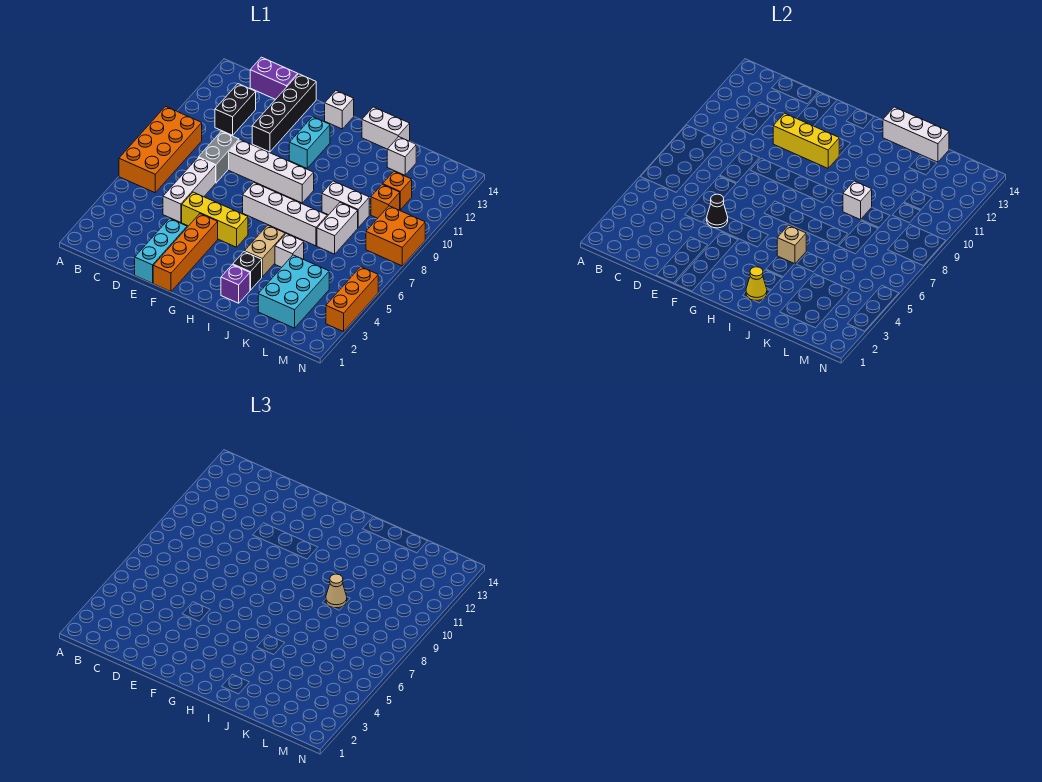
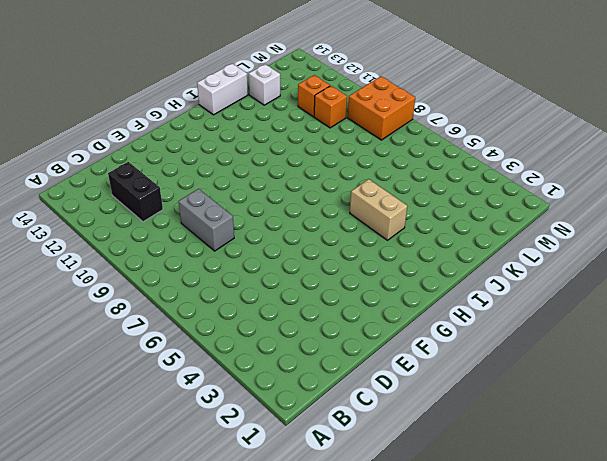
none -> orange 2x4 brick [119,107,202,193]
none -> purple 1x2 brick [250,57,298,99]
none -> white 1x3 brick [163,158,216,222]
none -> cyan 1x3 brick [135,218,187,283]

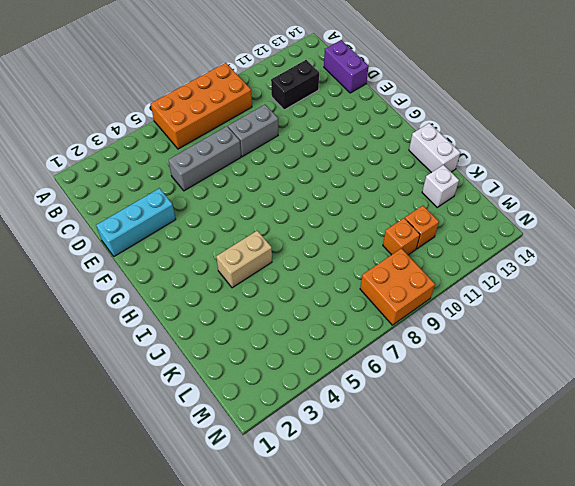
grey 1x3 brick [168,126,241,191] -> white 1x3 brick [163,158,216,222]
none -> yellow 1x3 brick [182,192,248,247]
none -> white 1x4 brick [229,140,314,203]
none -> black 1x4 brick [252,74,316,152]
none -> orange 1x4 brick [153,214,218,292]

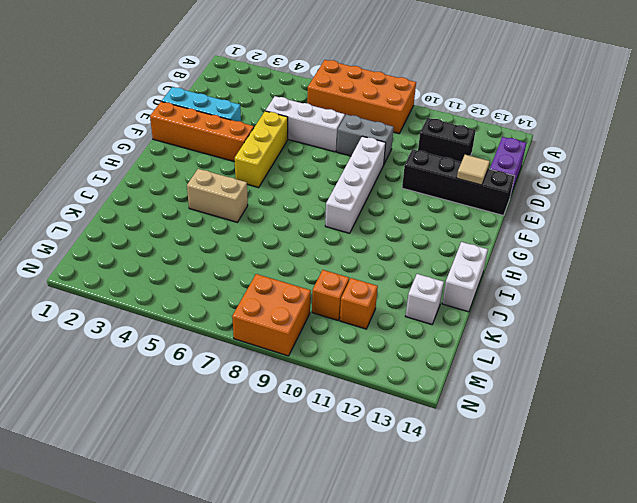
tan 1x1 tile [457,155,490,185] -> none
none -> white 1x4 brick [243,183,327,246]
none -> cyan 1x2 brick [289,117,330,168]
none -> white 1x1 brick [325,91,354,129]
none -> purple 1x1 brick [221,265,250,303]

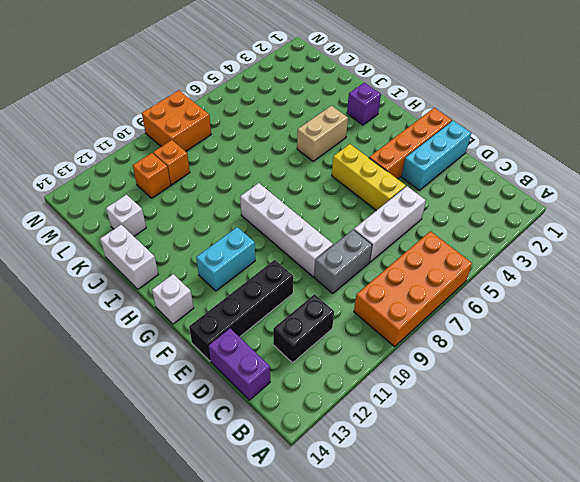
none -> white 1x4 brick [243,183,327,246]
none -> black 1x1 brick [233,252,262,290]
none -> white 1x1 brick [275,234,304,267]
none -> white 1x2 brick [322,181,369,228]

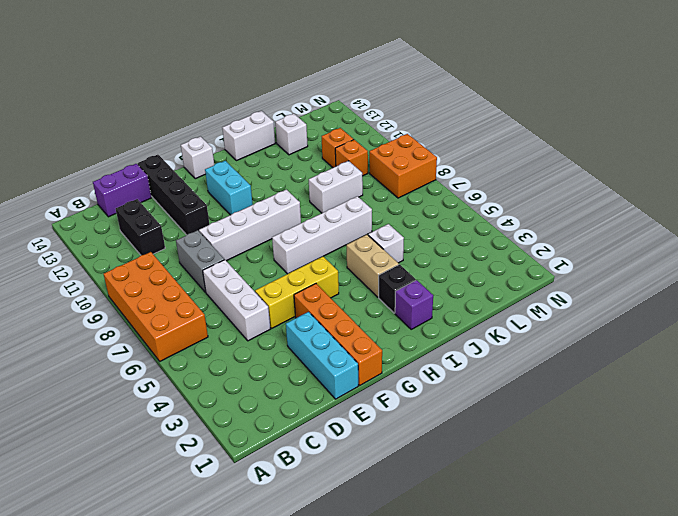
none -> cyan 2x3 brick [258,255,329,328]
none -> white 1x2 brick [317,203,358,254]
none -> orange 1x3 brick [326,267,378,332]
none -> black 1x1 cone [707,194,728,228]

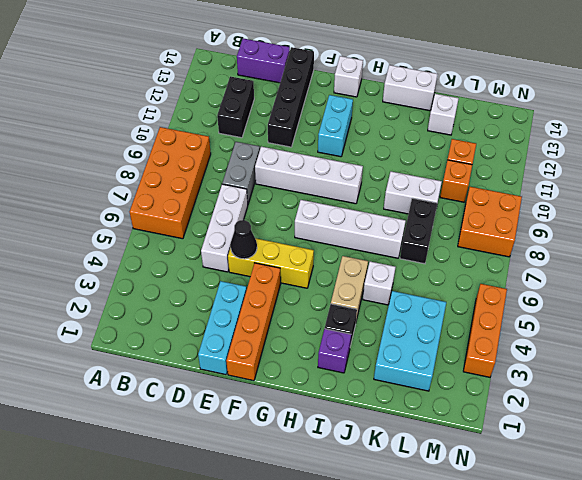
black 1x2 brick [400,198,437,264] -> white 1x2 brick [317,203,358,254]
none -> yellow 1x3 brick [773,113,839,168]
none -> yellow 1x1 cone [746,267,767,300]
none -> tan 1x1 brick [777,225,806,264]
none -> white 1x3 brick [883,107,949,162]

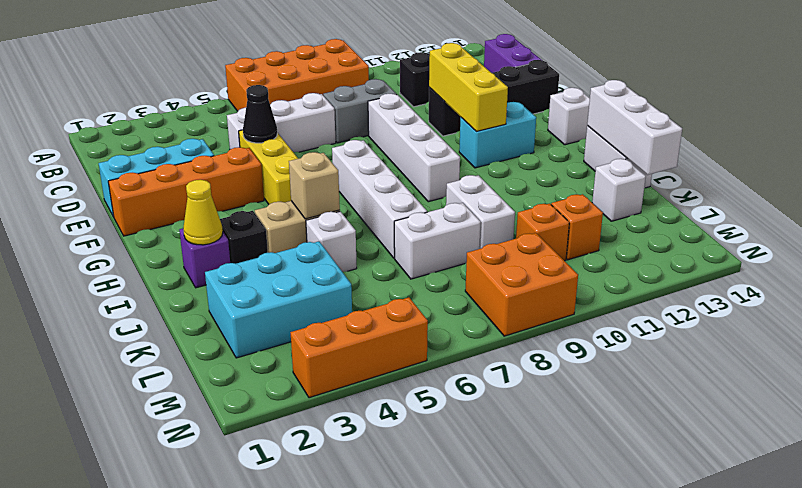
none -> white 1x1 brick [843,181,872,220]
none -> tan 1x1 cone [326,574,347,608]

